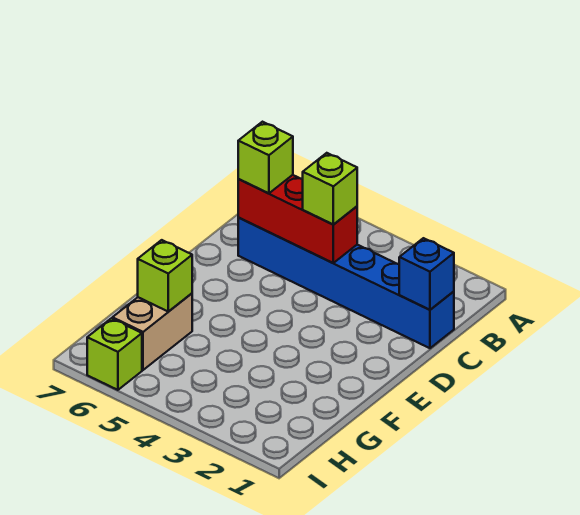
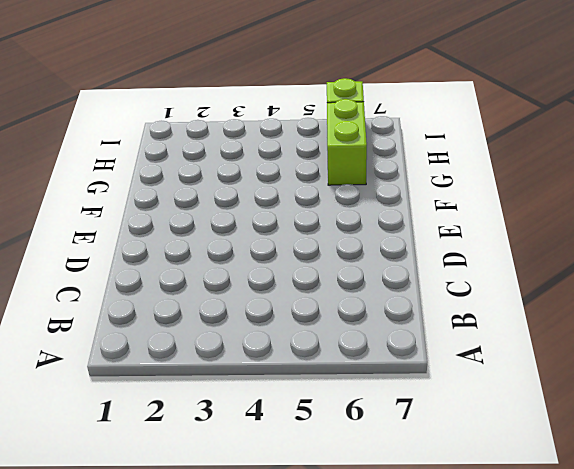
lime 1x2 brick [327,99,367,185] -> tan 1x2 brick [113,293,192,370]
none -> blue 1x6 brick [238,218,454,348]
none -> blue 1x1 brick [399,238,454,310]

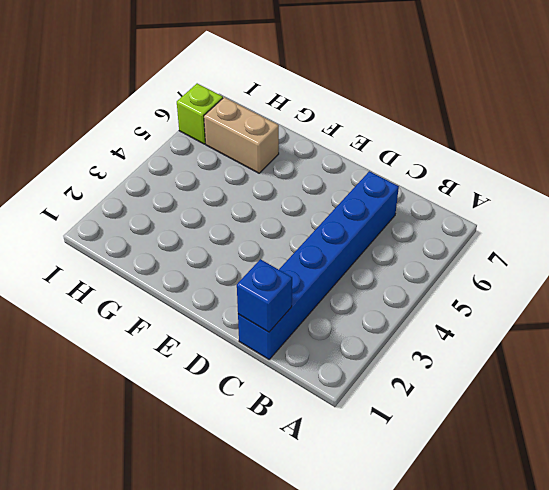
none -> red 1x3 brick [238,175,357,263]
none -> lime 1x1 brick [138,240,192,312]

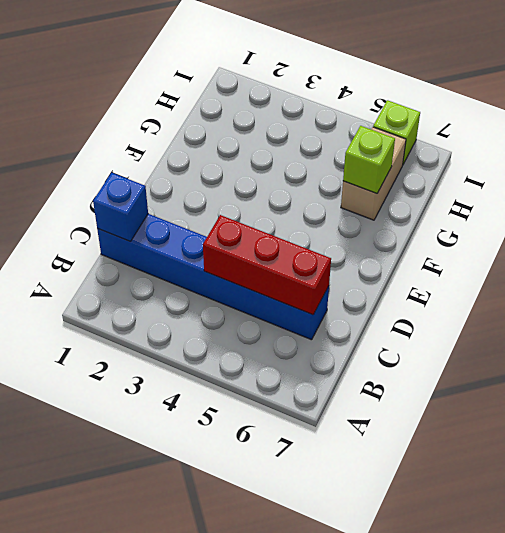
none -> lime 1x1 brick [303,153,357,225]
none -> lime 1x1 brick [238,122,293,193]

